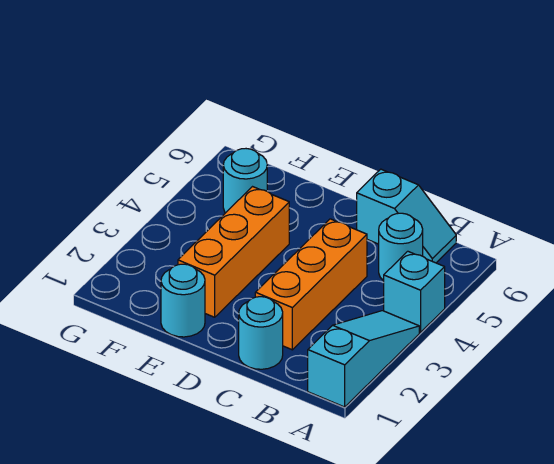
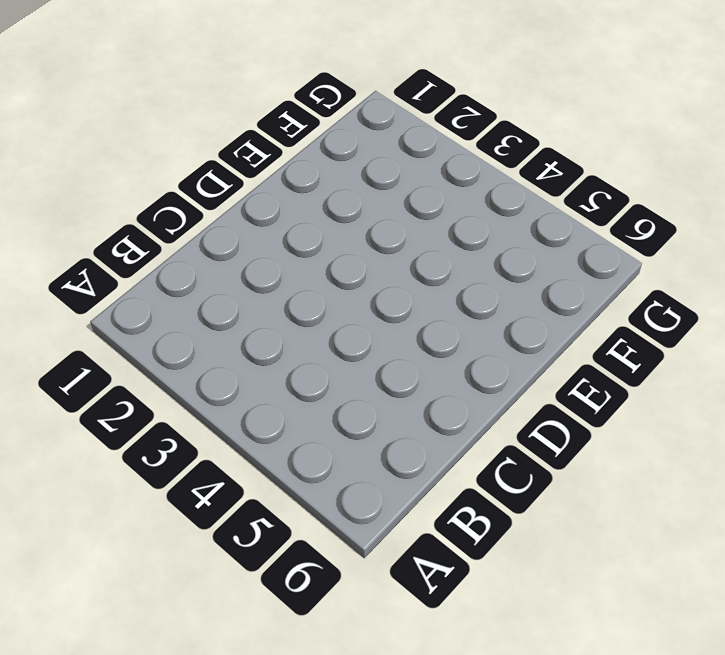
none -> cyan 1x3 slope [308,311,419,407]
none -> cyan 1x1 brick [384,251,445,332]

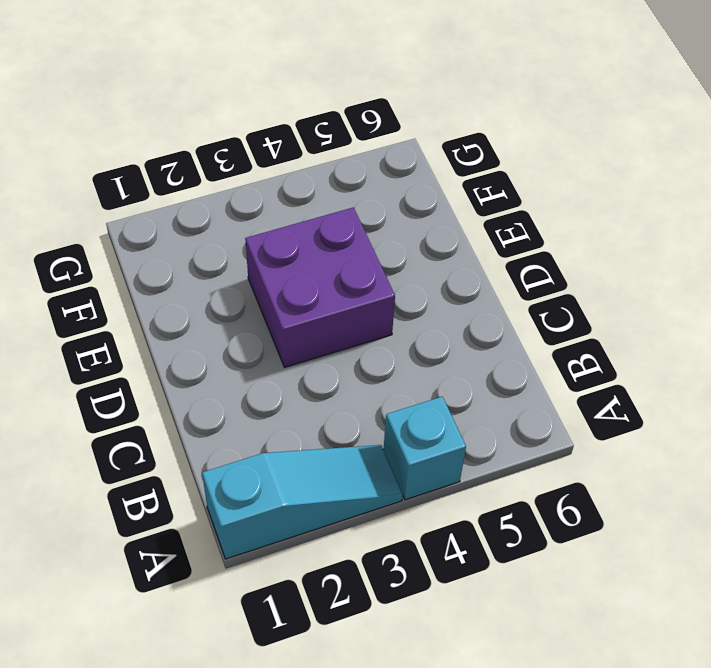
purple 2x2 brick [245,207,395,367] -> orange 1x3 brick [178,187,289,317]
none -> cyan 1x1 round brick [379,213,423,281]
none -> cyan 1x2 slope [356,169,456,263]

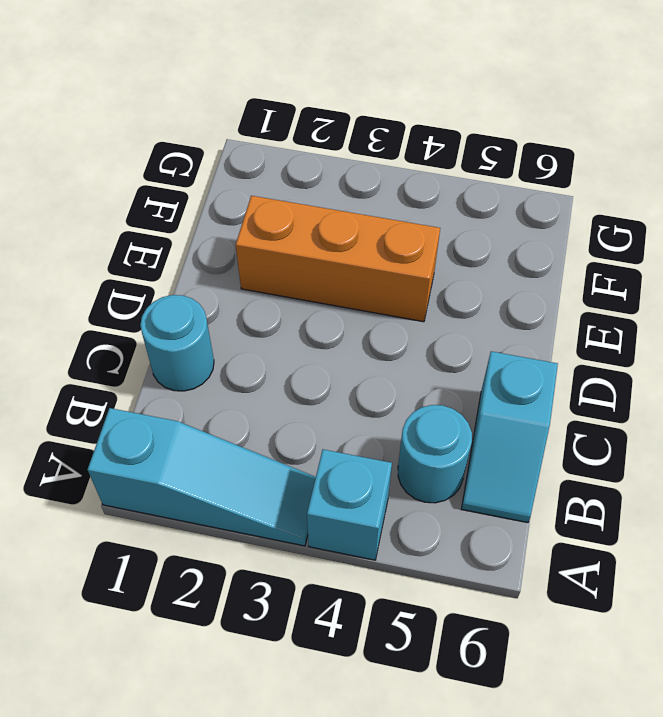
none -> orange 1x3 brick [255,219,367,350]
none -> cyan 1x1 round brick [161,264,205,337]

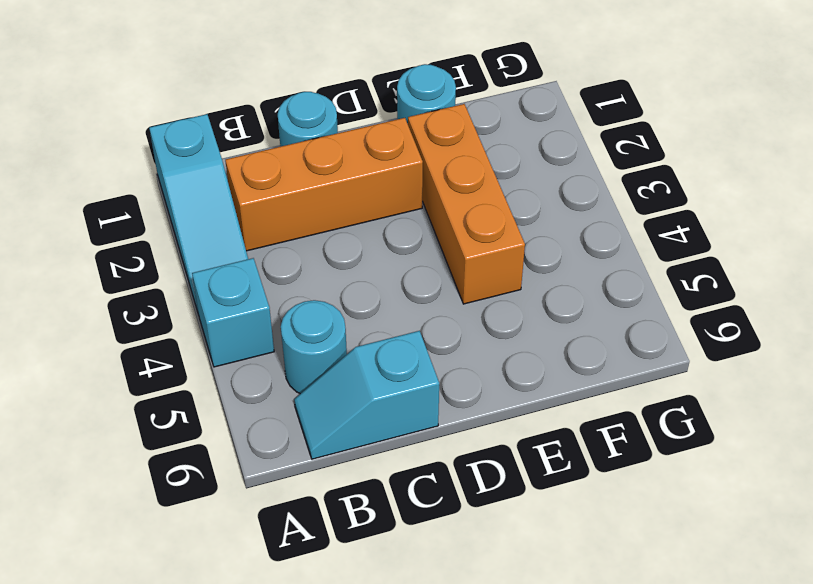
orange 1x3 brick [225,118,423,251] -> orange 1x3 brick turned to [255,219,367,350]
none -> cyan 1x1 round brick [223,149,267,213]

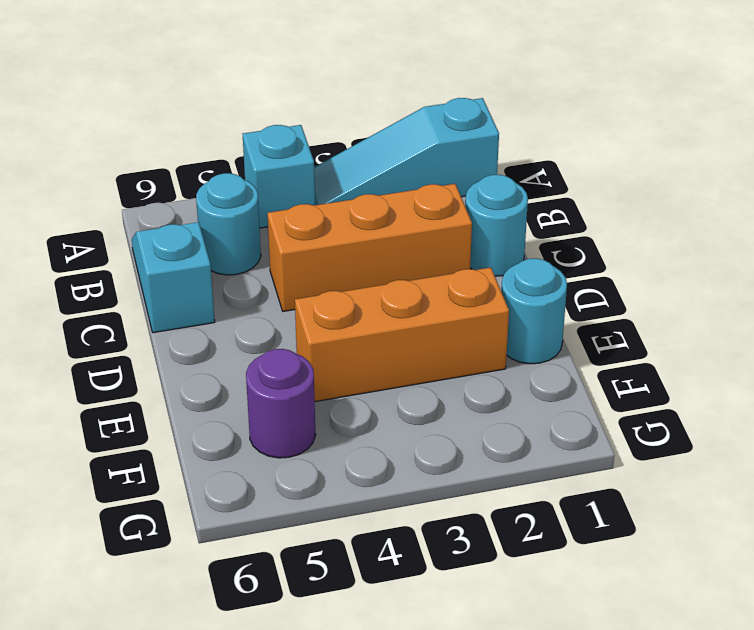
purple 1x1 round brick [246,349,316,458] -> cyan 1x1 round brick [223,149,267,213]

